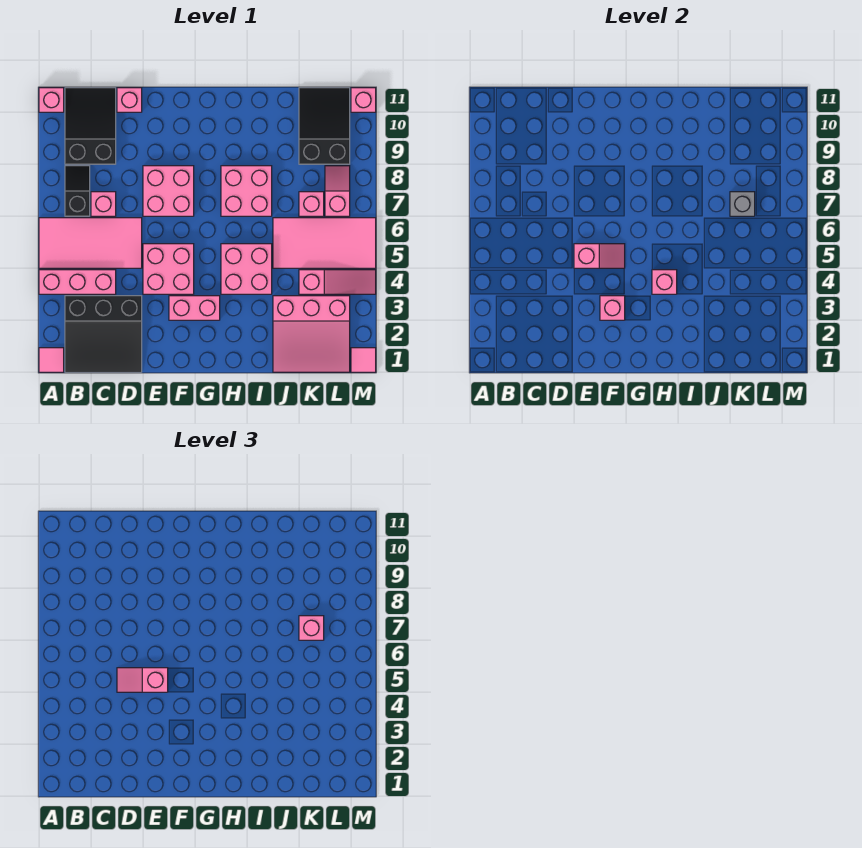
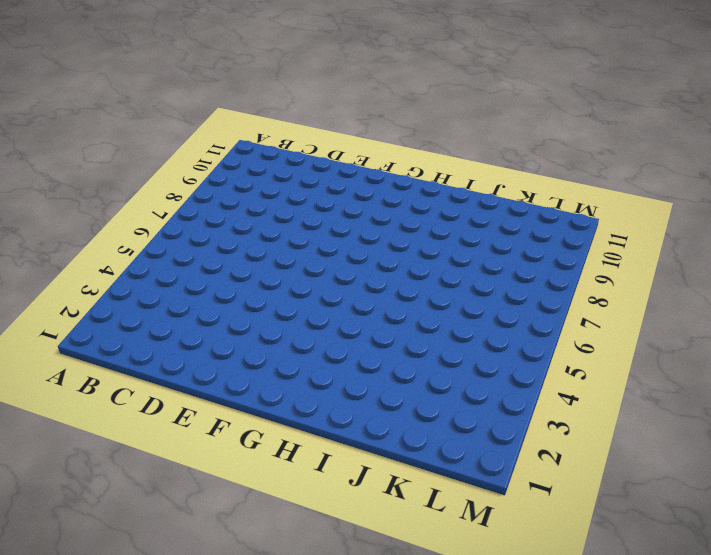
none -> pink 1x1 tile [39,348,64,372]
none -> pink 1x3 brick [39,270,116,294]
none -> pink 2x4 tile [39,218,142,268]

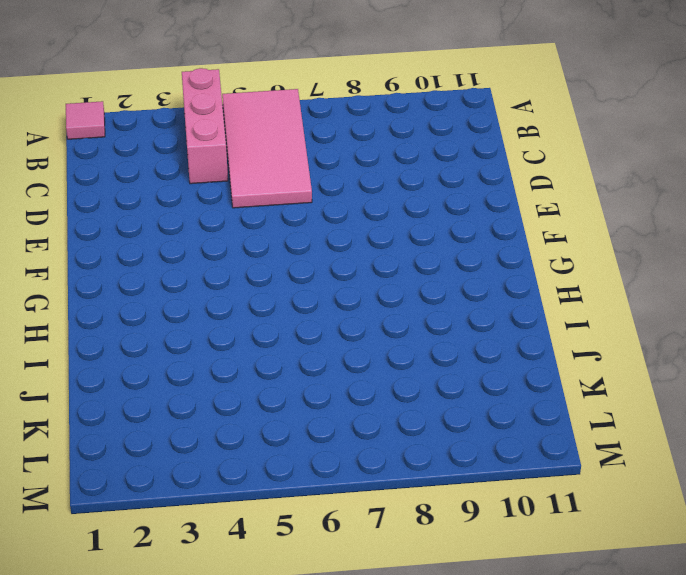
none -> pink 1x1 brick [39,88,64,112]
none -> black 3x3 slope [65,296,142,372]
none -> black 1x2 slope [65,166,90,216]

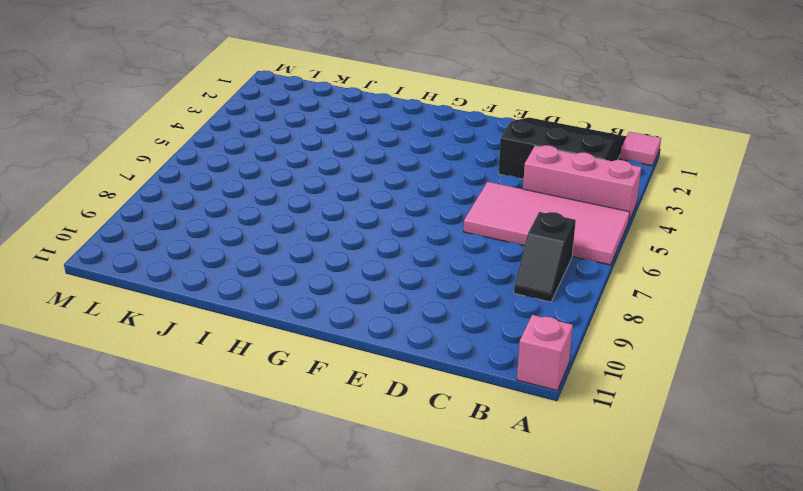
none -> black 2x3 slope [65,88,116,164]
none -> pink 1x1 brick [91,192,116,216]
none -> pink 1x1 brick [117,88,142,112]

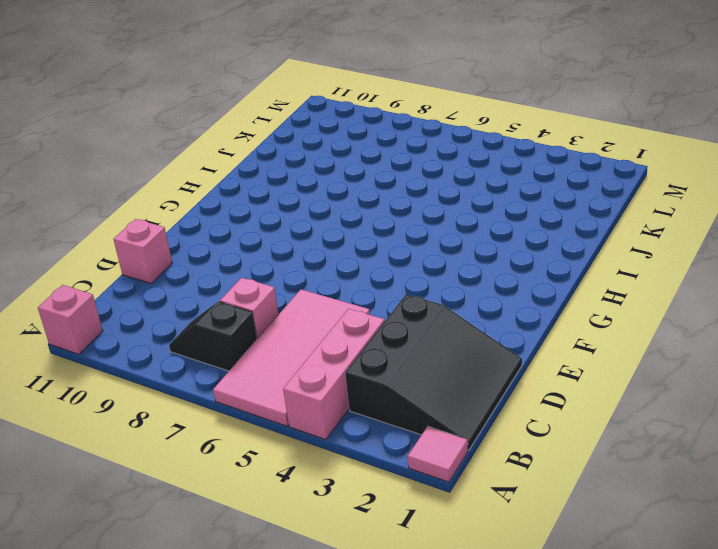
none -> black 2x3 slope [65,88,116,164]
none -> pink 2x2 brick [143,244,194,294]
none -> pink 2x2 brick [143,166,194,216]

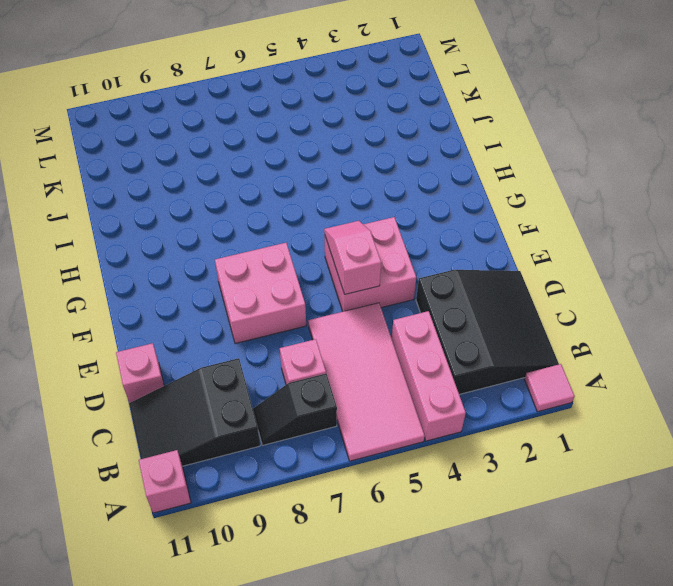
none -> pink 1x2 brick [169,296,220,320]
none -> pink 2x2 brick [221,244,272,294]
none -> pink 2x2 brick [221,166,272,216]

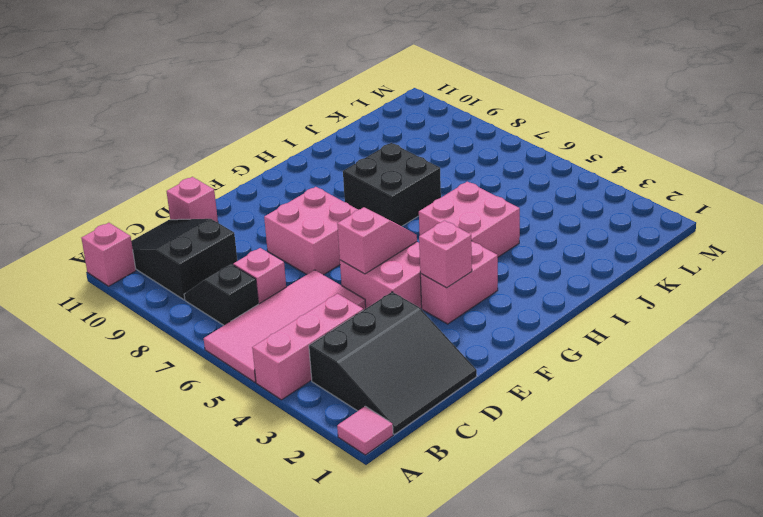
black 2x2 brick [343,143,441,226] -> pink 2x2 brick [221,166,272,216]
none -> pink 3x3 slope [273,296,350,372]
none -> pink 2x4 tile [273,218,376,268]
none -> pink 1x3 slope [299,270,376,294]

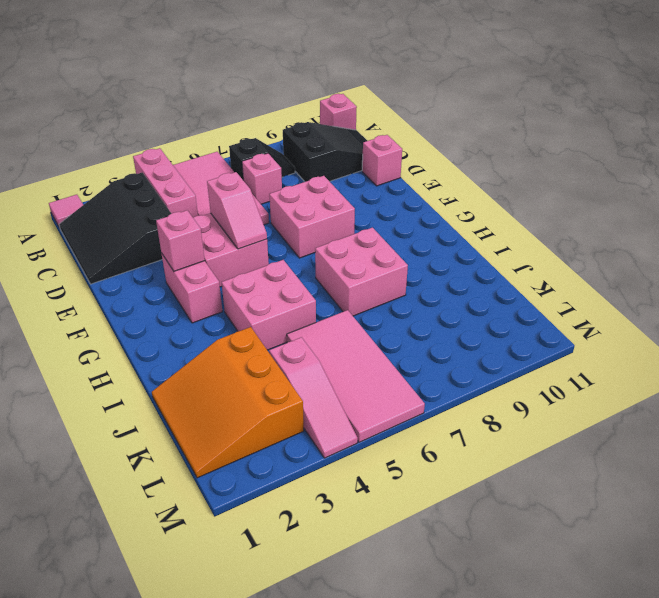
orange 3x3 slope [152,327,304,478] -> pink 3x3 slope [273,296,350,372]
none -> pink 1x1 brick [299,192,324,216]
none -> black 2x3 slope [299,88,350,164]
none -> pink 1x2 slope [325,166,350,216]

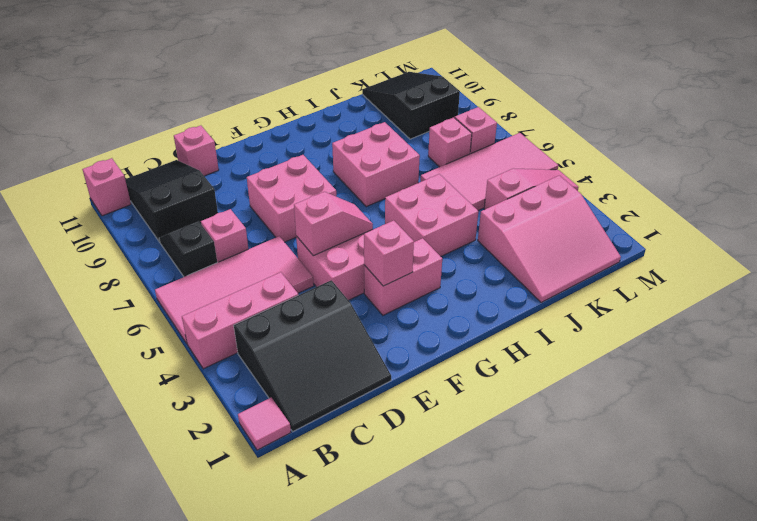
none -> pink 1x1 tile [351,348,376,372]
none -> pink 1x1 brick [351,88,376,112]
none -> pink 1x1 brick [652,270,677,294]

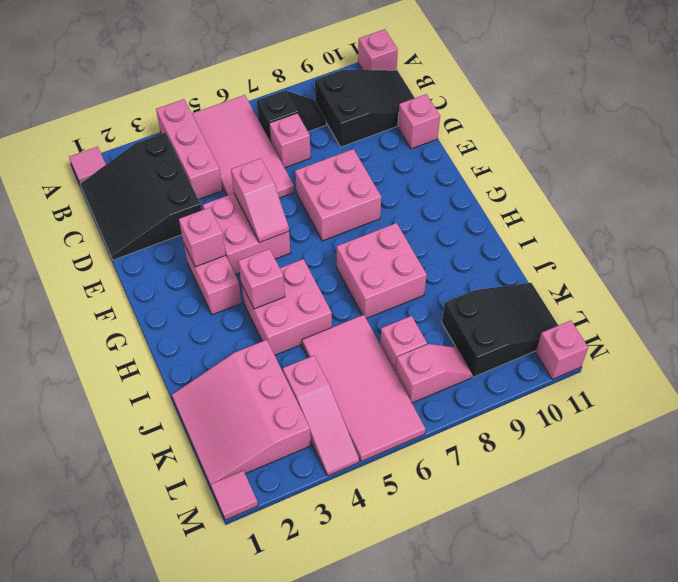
none -> grey 1x1 brick [730,192,755,216]
none -> pink 1x2 slope [117,668,168,692]
none -> pink 1x1 brick [299,616,324,640]

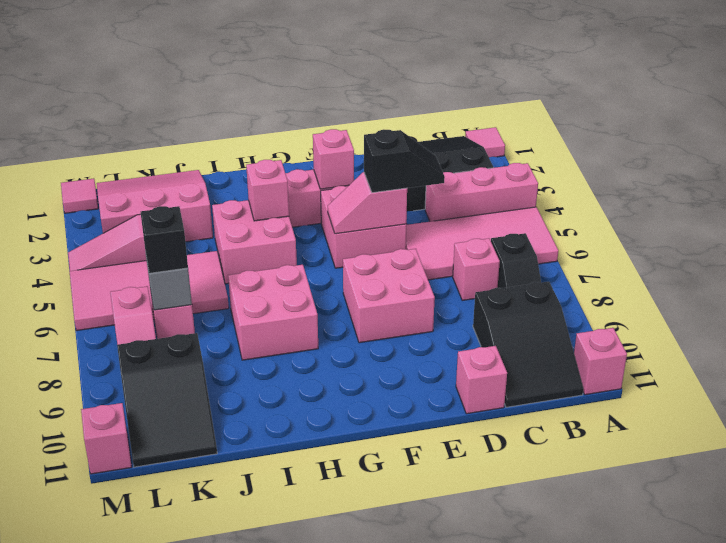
black 1x2 slope [364,129,445,193] -> pink 1x2 slope [117,668,168,692]
black 1x1 brick [141,206,188,273] -> pink 1x1 brick [299,616,324,640]

